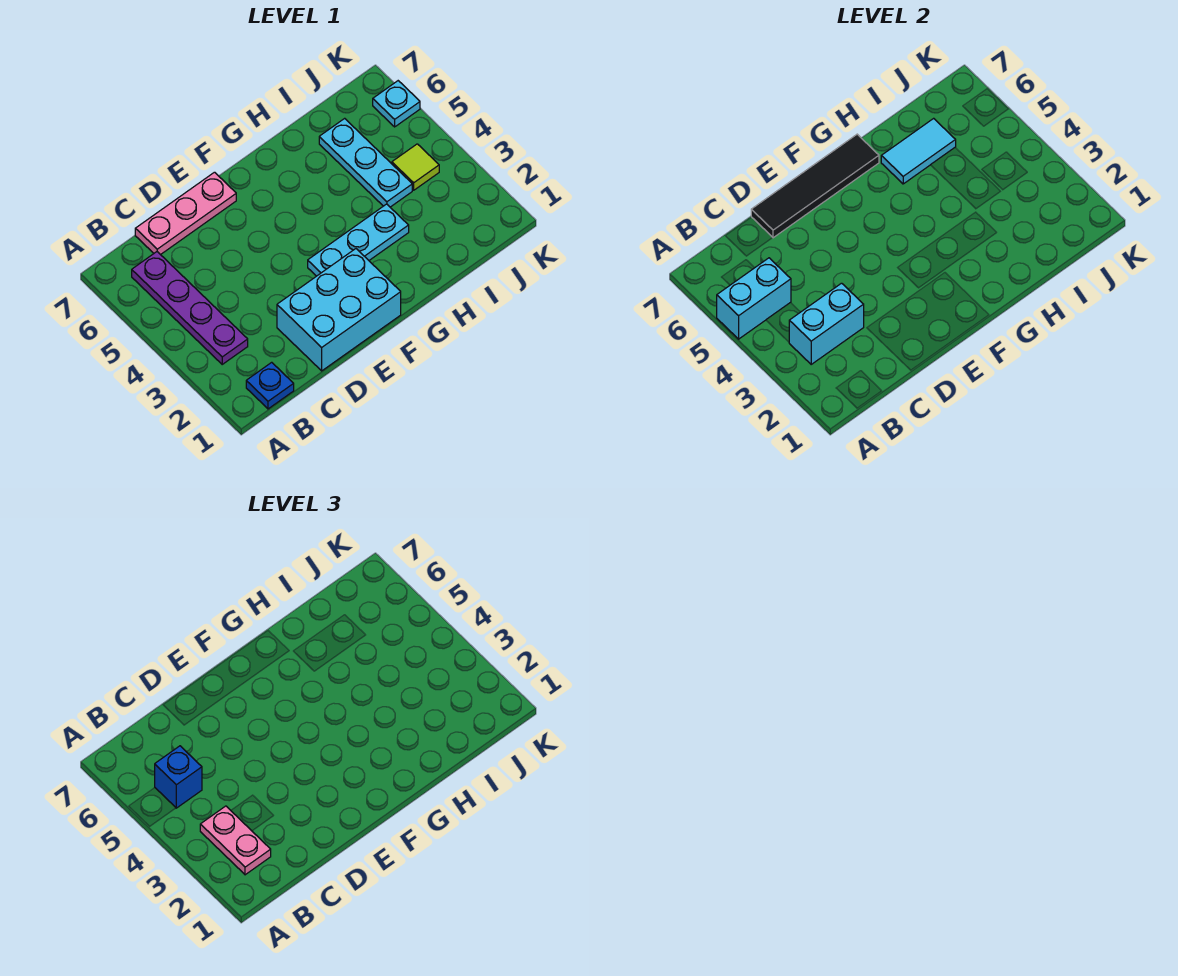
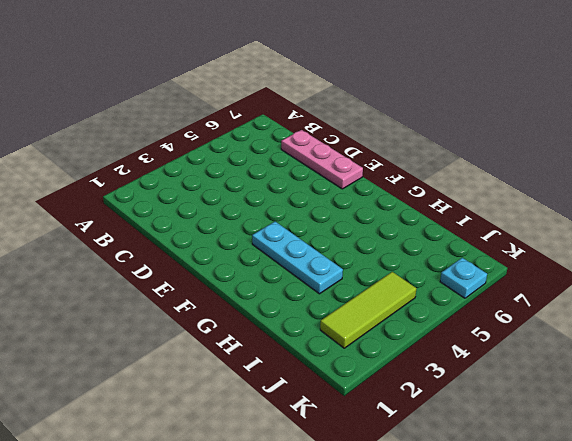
lime 1x3 tile [320,272,416,348] -> lime 1x1 tile [392,144,439,190]
none -> blue 1x1 plate [246,362,294,409]
none -> purple 1x4 plate [132,252,248,364]
none -> cyan 2x3 brick [277,249,401,371]

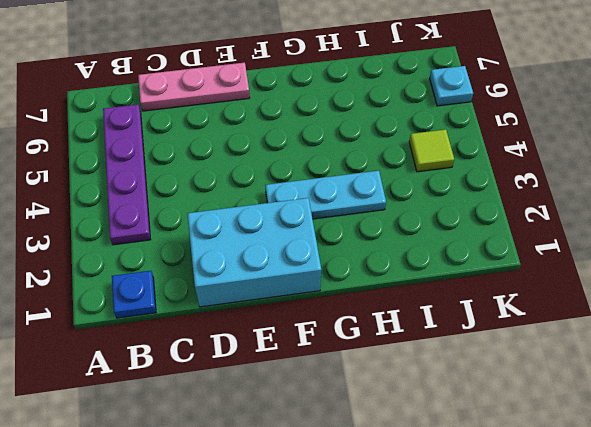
none -> cyan 1x3 plate [319,118,412,207]
none -> cyan 1x2 brick [717,258,791,339]
none -> cyan 1x2 brick [789,283,864,364]

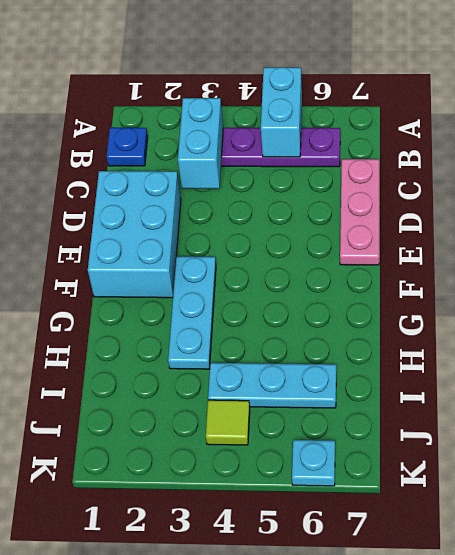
none -> black 1x4 tile [751,134,879,238]
none -> cyan 1x2 tile [881,118,956,184]
none -> pink 1x2 plate [200,806,271,875]

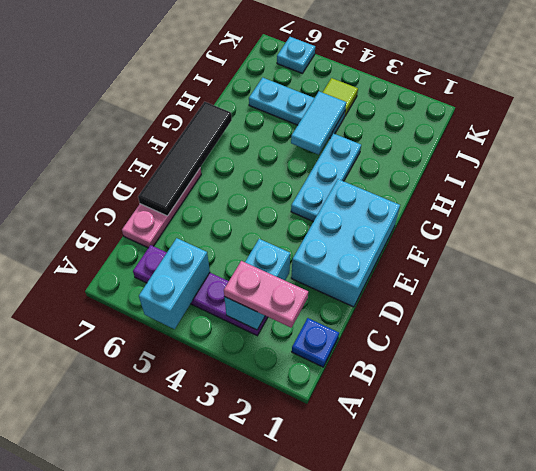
cyan 1x2 tile [291,92,346,155] -> cyan 1x2 tile moved to [881,118,956,184]
none -> blue 1x1 brick [155,746,202,808]

